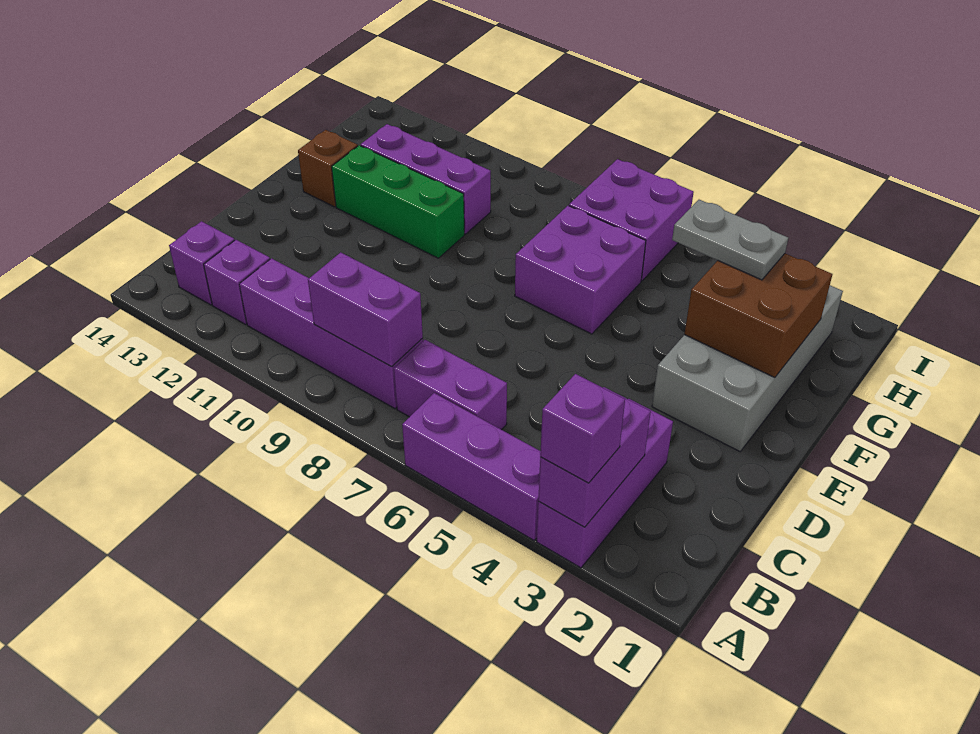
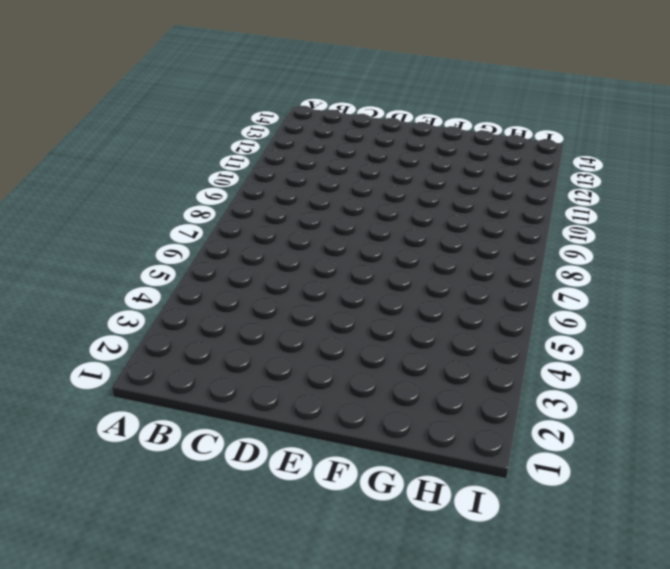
none -> purple 1x3 brick [537,399,673,568]
none -> purple 1x3 brick [402,393,541,540]
none -> purple 1x2 brick [394,340,507,430]

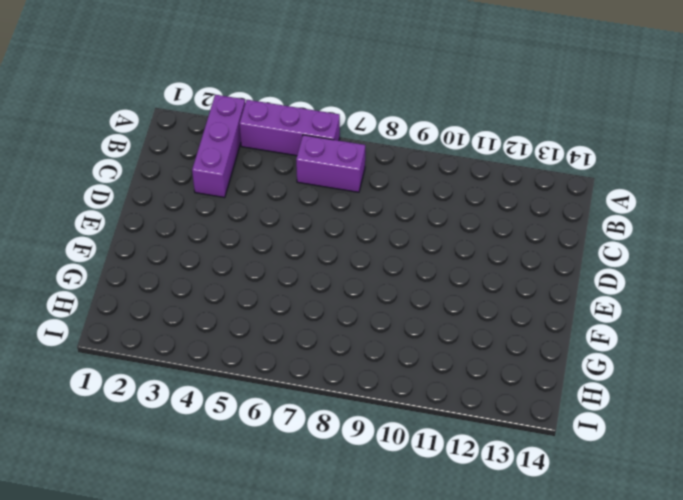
none -> purple 1x4 brick [239,258,423,409]
none -> purple 1x1 brick [204,240,270,324]
none -> purple 1x1 brick [169,221,235,305]

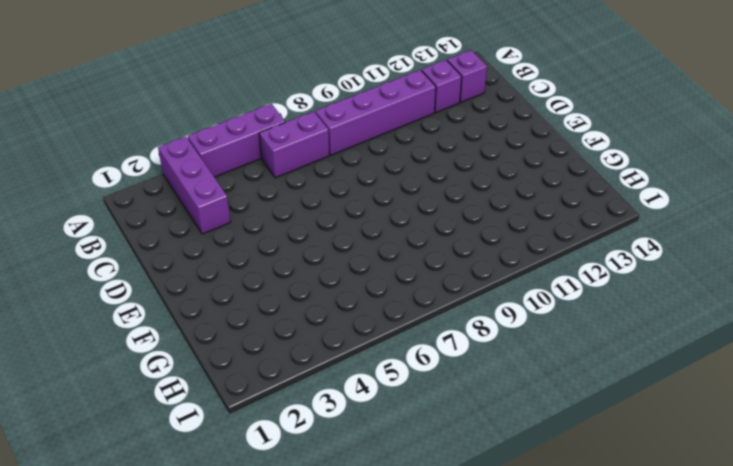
none -> grey 2x4 brick [652,285,843,452]
none -> purple 2x2 brick [515,206,646,334]
none -> green 1x3 brick [332,145,464,258]

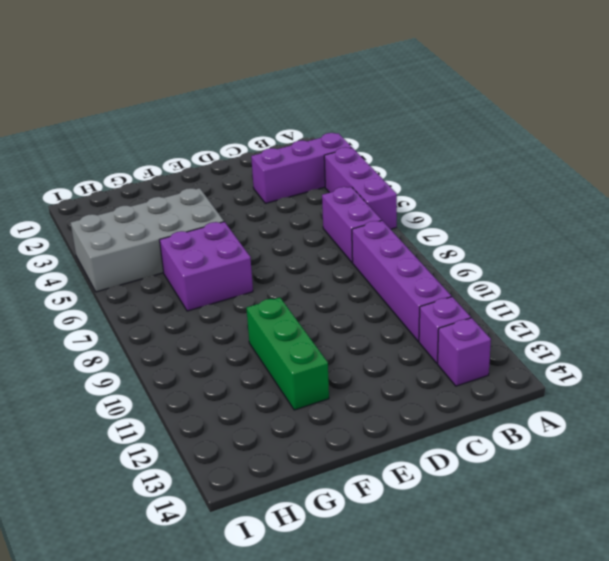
grey 2x4 brick [71,188,224,292] -> grey 2x4 brick moved to [652,285,843,452]
none -> brown 1x1 brick [298,130,358,207]
none -> purple 1x3 brick [361,124,491,234]
none -> purple 2x2 brick [569,159,694,281]

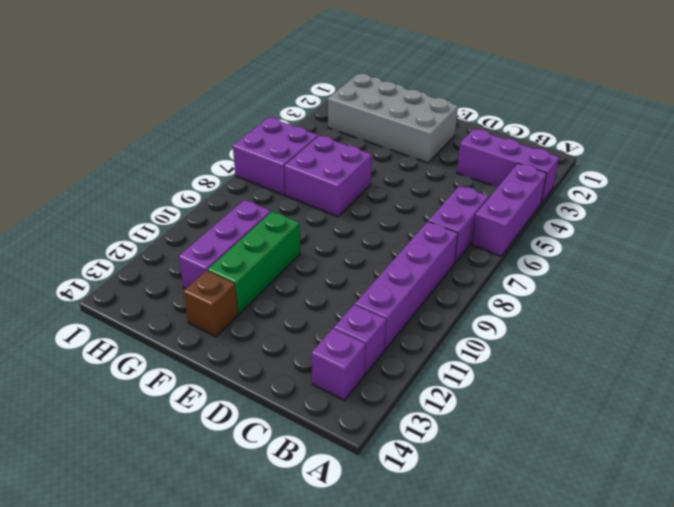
none -> purple 1x2 brick [538,387,651,527]
none -> purple 1x2 brick [308,252,423,366]
none -> brown 2x2 brick [684,254,832,378]

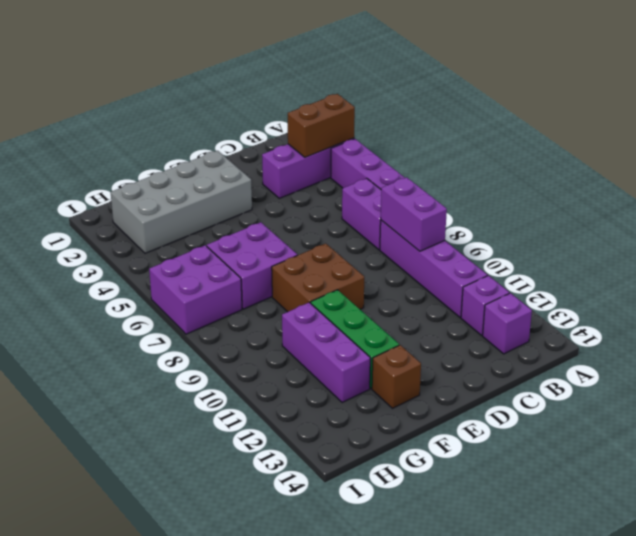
brown 1x2 brick [288,94,355,157] -> purple 1x2 brick [538,387,651,527]
brown 2x2 brick [272,243,364,312] -> brown 2x2 brick moved to [684,254,832,378]
none -> purple 1x1 brick [540,374,625,483]
none -> grey 1x2 plate [672,200,788,280]

